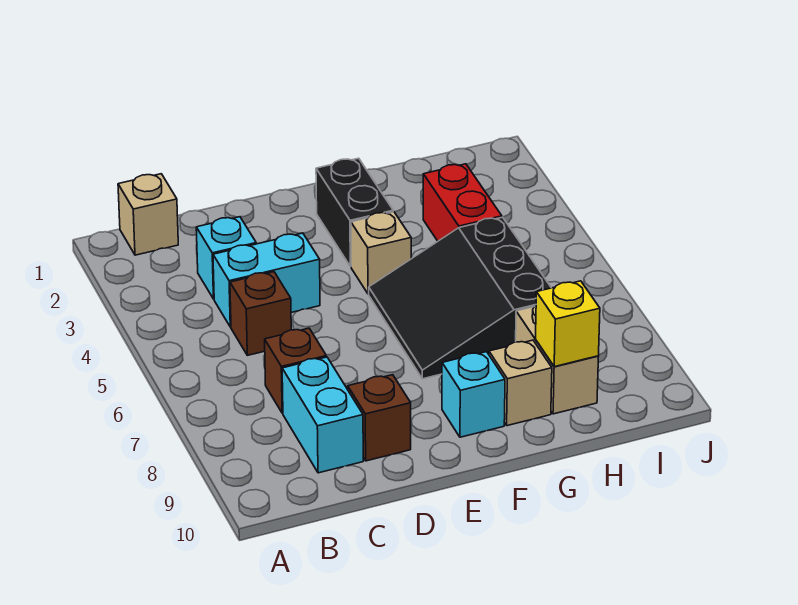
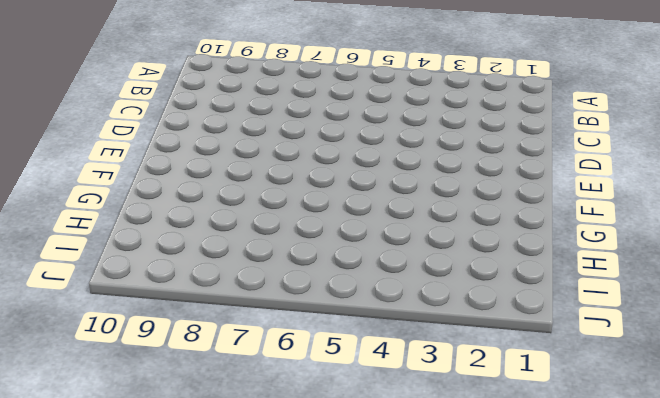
none -> tan 1x1 brick [118,174,178,255]
none -> cyan 1x1 brick [196,217,256,299]
none -> cyan 1x2 brick [213,233,320,327]

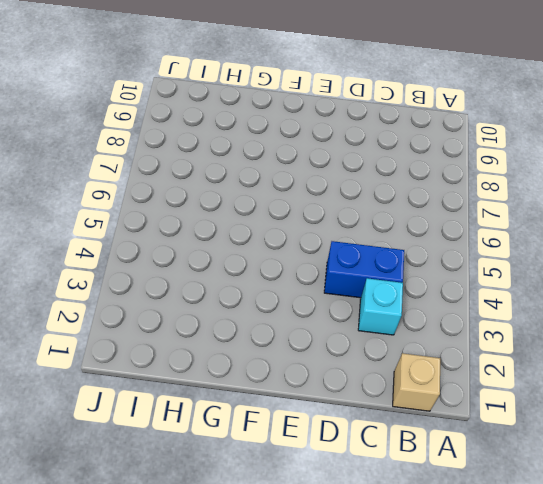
blue 1x2 brick [324,241,404,298] -> cyan 1x2 brick [213,233,320,327]
none -> brown 1x1 brick [230,272,291,355]
none -> brown 1x1 brick [265,328,326,413]
none -> cyan 1x2 brick [282,357,363,473]

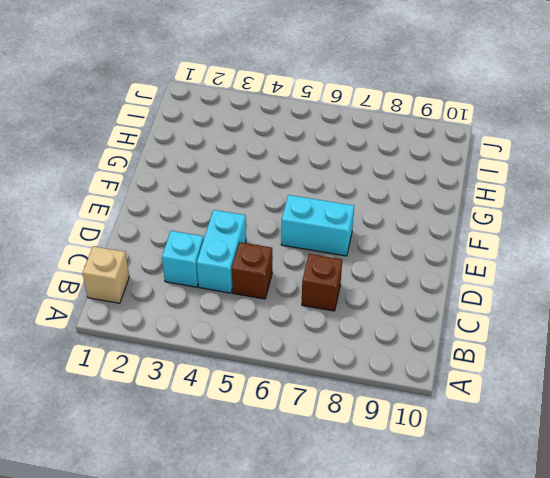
cyan 1x2 brick [281,195,354,256] -> cyan 1x2 brick moved to [282,357,363,473]
none -> brown 1x1 brick [348,375,411,461]
none -> black 1x2 brick [316,158,393,267]
none -> tan 1x1 brick [351,212,411,294]

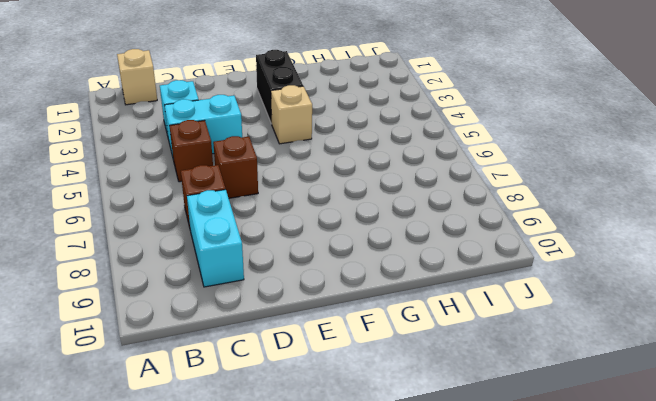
brown 1x1 brick [213,136,258,198] -> brown 1x1 brick moved to [348,375,411,461]
none -> black 3x3 slope [369,217,551,379]
none -> cyan 1x1 brick [442,352,505,437]
none -> tan 1x1 brick [489,340,552,426]

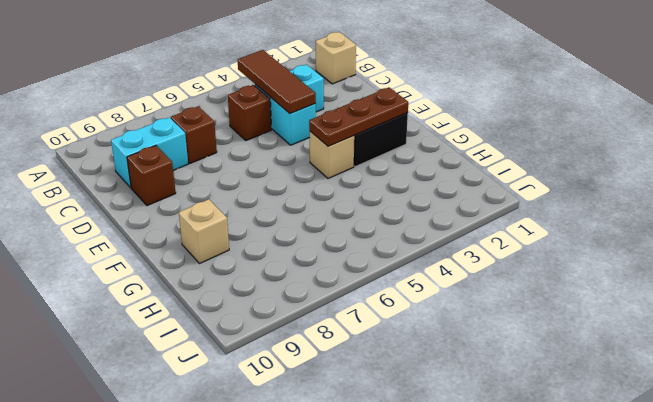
brown 1x3 tile [238,50,316,114] -> none
brown 1x3 plate [309,87,408,147] -> none
none -> black 3x3 slope [369,217,551,379]
none -> cyan 1x1 brick [442,352,505,437]
none -> red 1x2 brick [423,164,502,241]

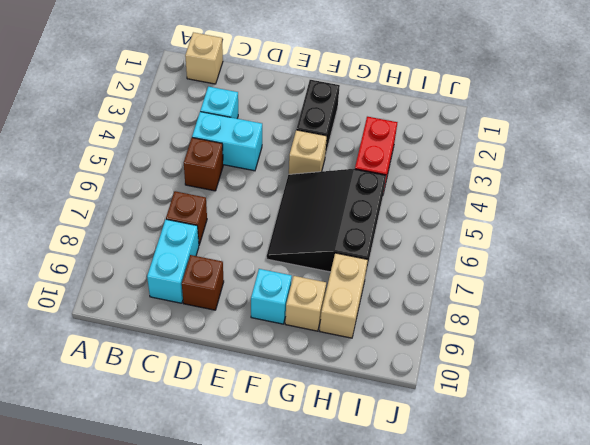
none -> yellow 1x1 brick [536,281,600,367]

